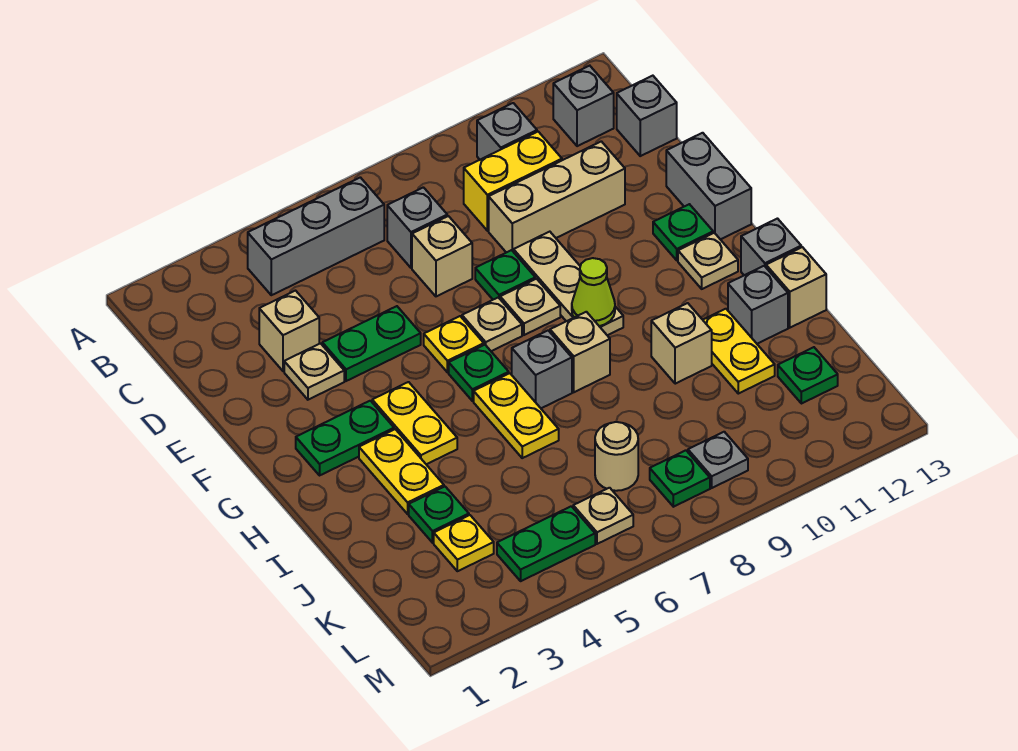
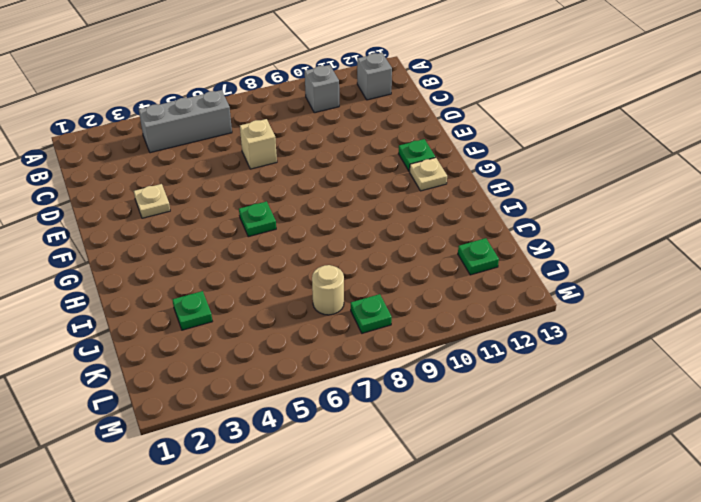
none -> grey 1x1 brick [387,187,447,268]
none -> yellow 1x2 brick [464,132,562,231]
none -> grey 1x1 brick [617,76,677,156]
none -> tan 1x1 brick [259,291,319,371]

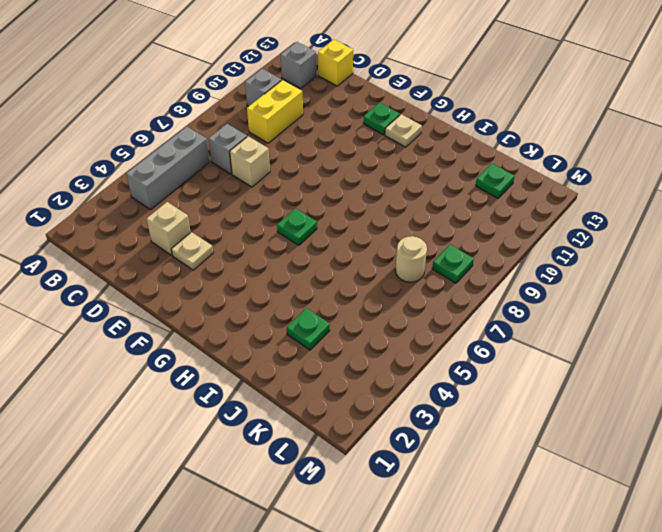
yellow 1x1 brick [318,39,353,86] -> grey 1x1 brick [617,76,677,156]
none -> tan 1x3 brick [489,141,625,253]
none -> green 1x2 plate [322,306,421,381]
none -> green 1x1 plate [475,250,535,300]
none -> tan 1x3 plate [514,232,623,335]

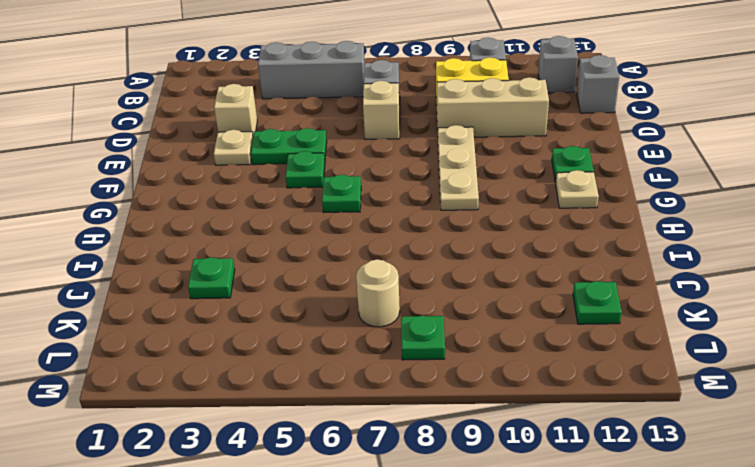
green 1x1 plate [286,151,325,188] -> green 1x1 plate moved to [475,250,535,300]
none -> grey 1x2 brick [666,133,751,239]
none -> yellow 1x1 plate [424,316,484,372]
none -> tan 1x1 plate [462,297,522,351]
none -> tan 1x1 plate [500,279,560,335]

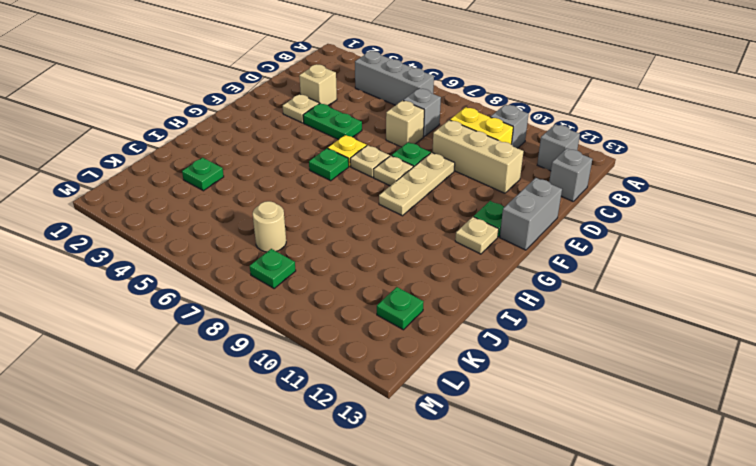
none -> green 1x2 plate [296,401,394,475]
none -> yellow 1x2 plate [372,382,457,464]
none -> yellow 1x2 plate [359,429,444,514]
none -> yellow 1x2 plate [474,373,559,458]

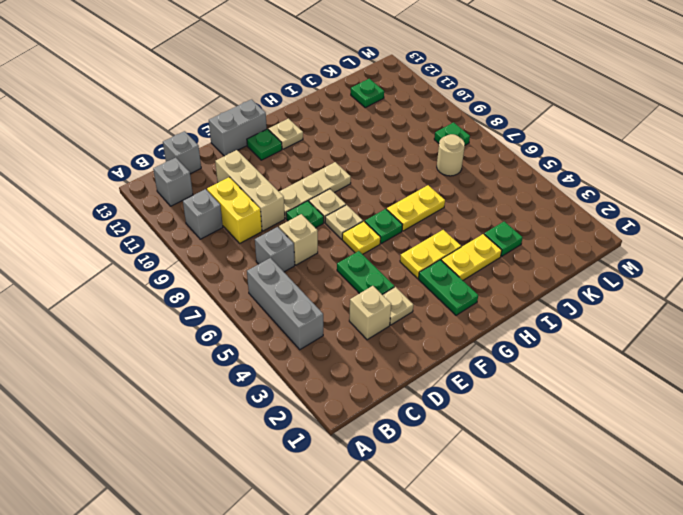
none -> grey 1x1 brick [512,331,572,408]
none -> tan 1x1 brick [550,312,610,392]
none -> grey 1x1 brick [741,219,801,275]
none -> tan 1x1 brick [651,303,712,384]

